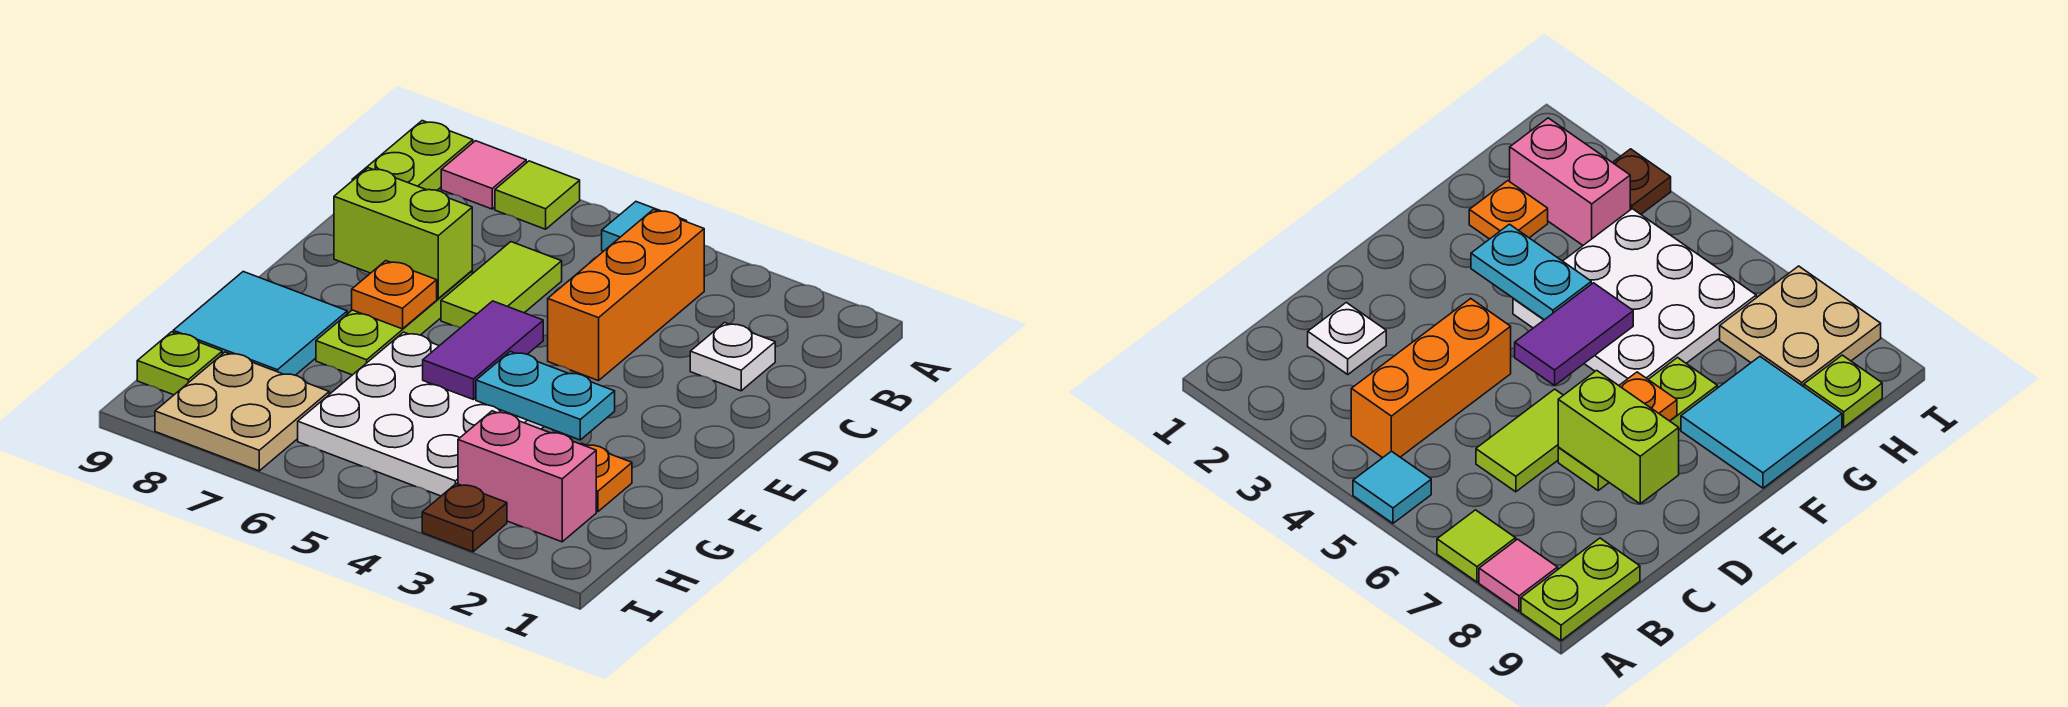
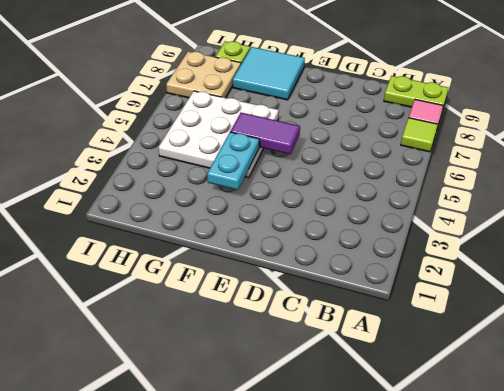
none -> cyan 1x1 tile [602,202,687,251]
none -> orange 1x3 brick [548,209,704,381]
none -> white 1x1 plate [690,323,775,391]

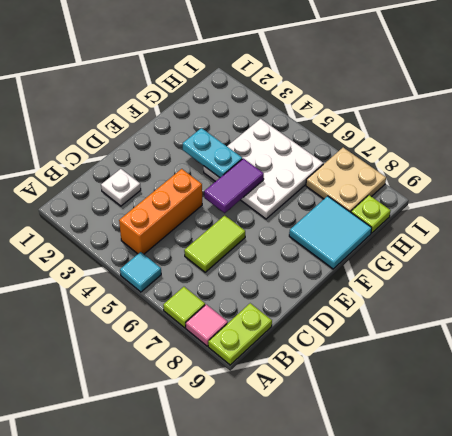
none -> lime 1x3 plate [316,271,472,375]
none -> orange 1x1 plate [581,443,632,512]
none -> pink 1x2 brick [458,411,596,542]

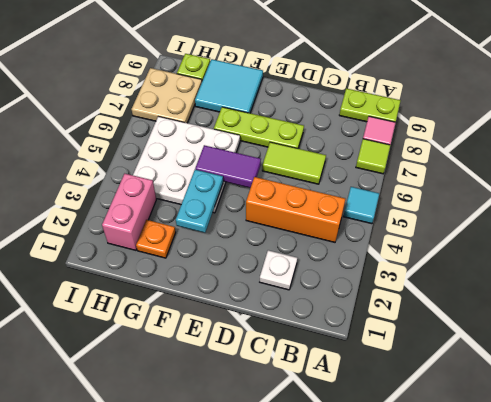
none -> brown 1x1 plate [422,483,507,552]
none -> lime 1x2 brick [334,168,472,299]
none -> orange 1x1 plate [352,261,437,329]

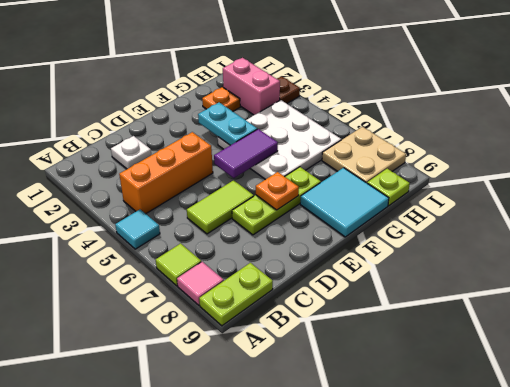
none -> lime 1x2 brick [334,168,472,299]

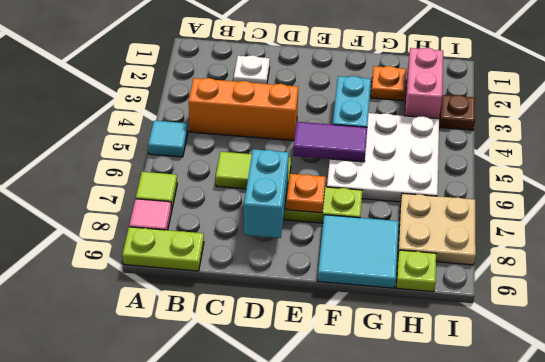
cyan 1x2 brick [244,149,289,238] -> lime 1x2 brick [334,168,472,299]

